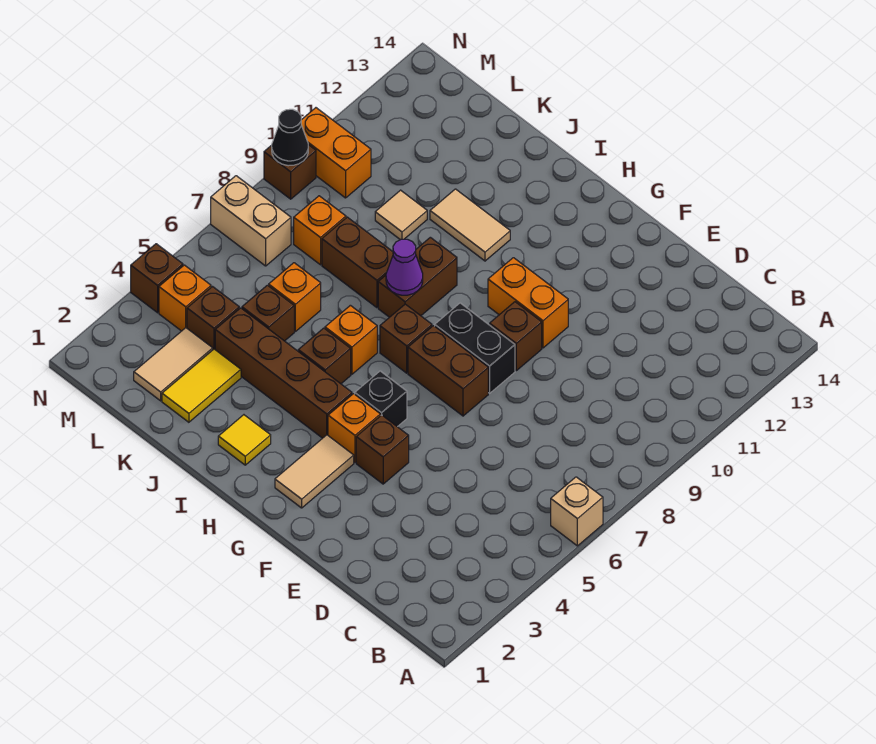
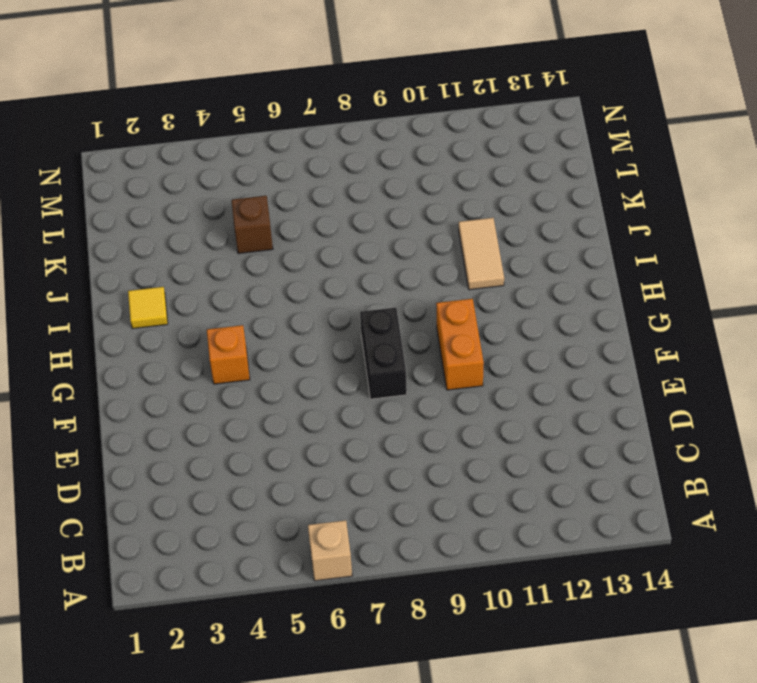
none -> brown 1x1 brick [356,415,409,484]
none -> brown 1x2 brick [408,326,488,416]
none -> brown 1x1 brick [490,302,542,371]
none -> tan 1x2 tile [275,435,354,508]

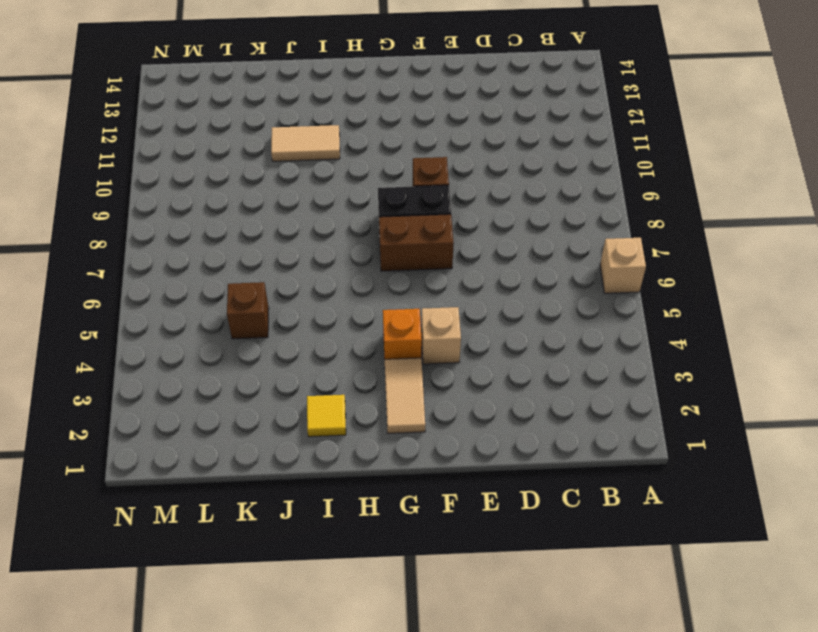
tan 1x1 brick [421,307,461,364] -> brown 1x1 brick [356,415,409,484]
none -> orange 1x2 brick [488,258,568,348]
none -> black 1x1 brick [355,371,407,427]
none -> brown 1x4 brick [215,308,352,438]
none -> brown 1x1 brick [380,304,432,373]

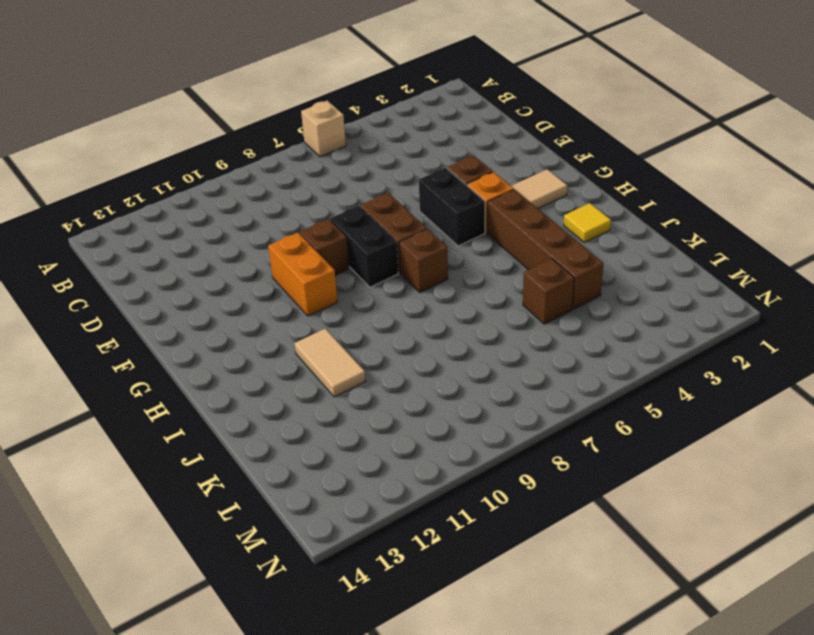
black 1x2 brick [419,168,485,246] -> black 1x1 brick [355,371,407,427]
none -> brown 1x1 brick [298,328,351,384]
none -> orange 1x1 brick [325,305,377,374]
none -> brown 1x2 brick [378,237,457,317]
none -> brown 1x2 brick [322,217,393,308]

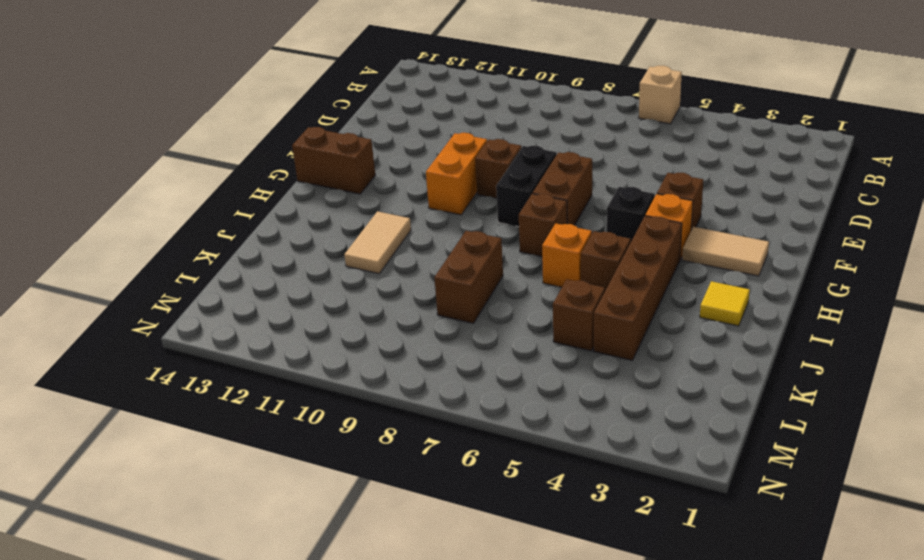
brown 1x2 brick [292,127,375,194] -> brown 1x2 brick moved to [378,237,457,317]
none -> yellow 1x2 tile [162,349,241,422]
none -> orange 1x1 brick [269,263,321,331]
none -> tan 1x1 tile [375,190,427,240]
none -> tan 1x2 tile [134,328,213,401]

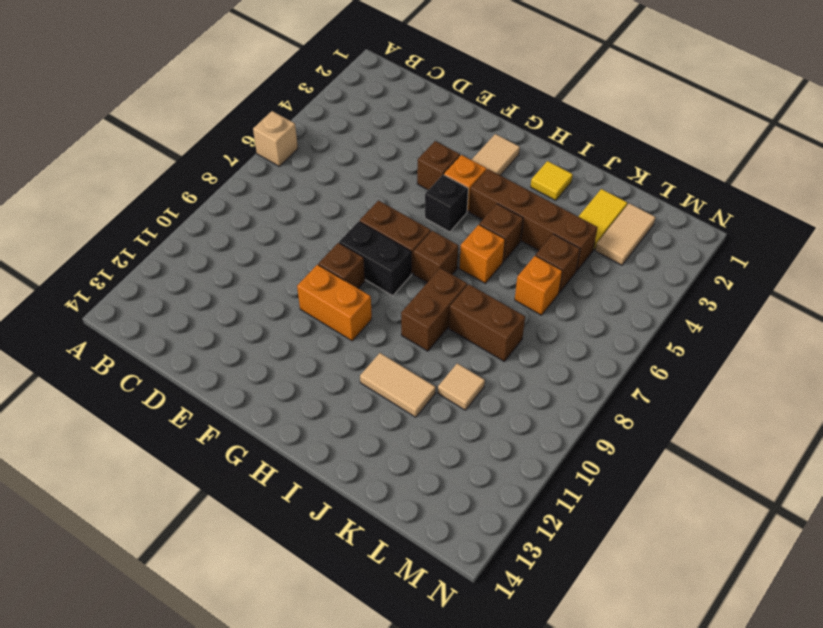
none -> brown 1x1 brick [187,287,239,349]
none -> orange 1x1 brick [294,196,346,265]
none -> orange 1x1 brick [159,265,211,331]
none -> tan 1x2 brick [211,176,291,266]

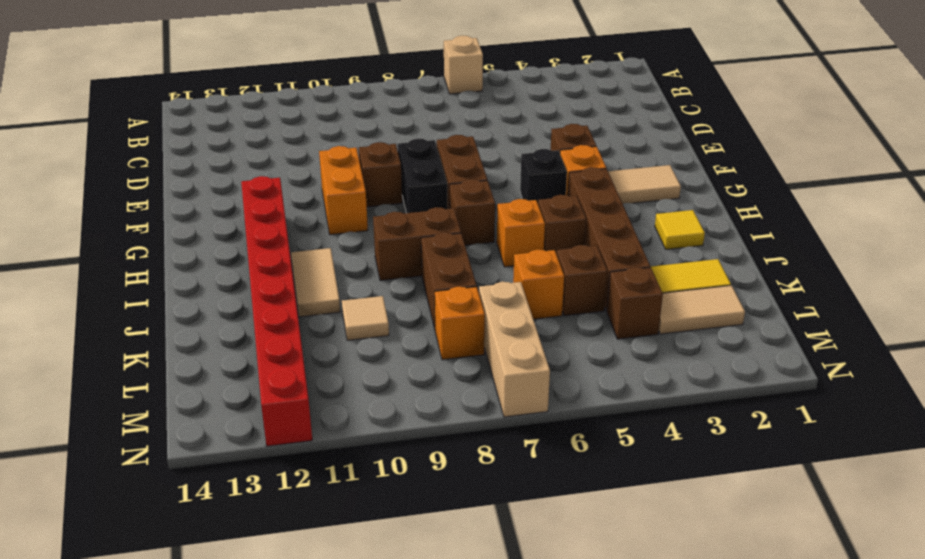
red 1x8 brick [241,176,312,446] -> none
tan 1x3 brick [479,282,550,417] -> tan 1x2 brick [211,176,291,266]
none -> orange 1x1 brick [159,265,211,331]
none -> orange 1x2 brick [301,108,371,198]
none -> brown 1x1 brick [131,244,183,313]
none -> brown 1x1 brick [264,145,316,199]

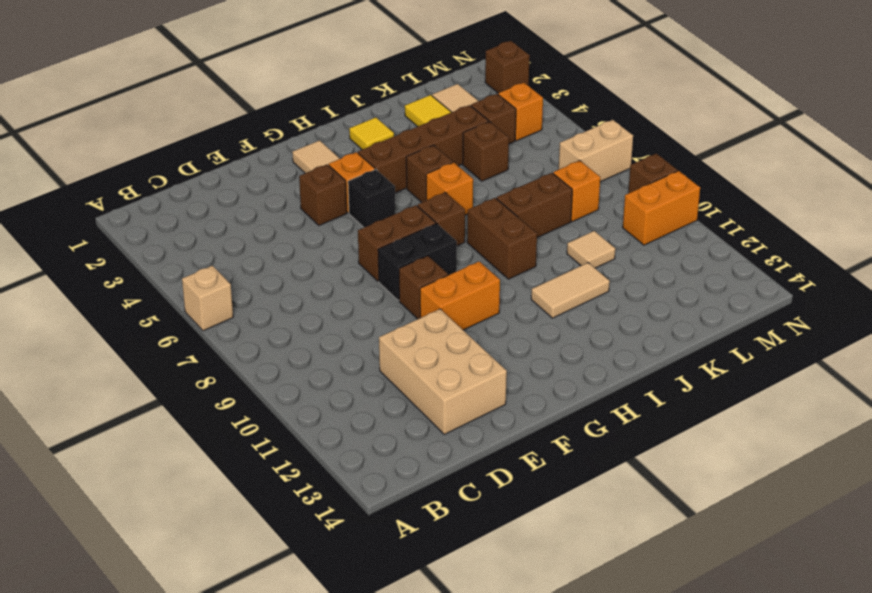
tan 2x3 brick [379,309,507,434] -> none
brown 1x1 brick [485,41,530,93] -> brown 1x1 brick moved to [131,244,183,313]
none -> orange 1x1 brick [269,263,321,331]
none -> purple 1x1 cone [386,239,423,295]
none -> black 1x1 cone [272,109,308,166]

